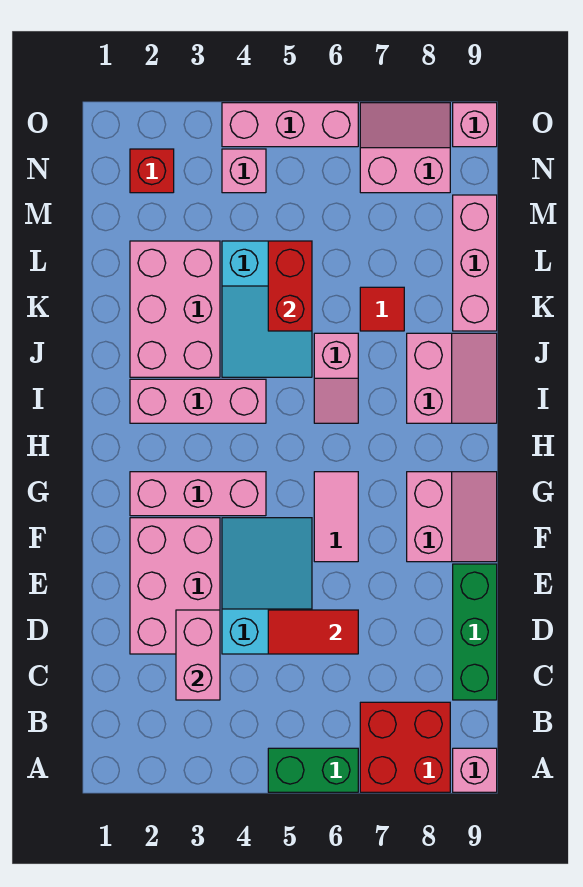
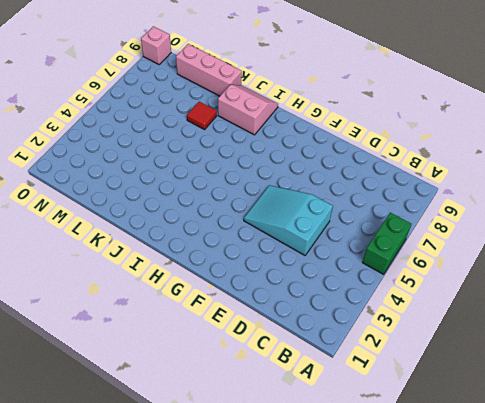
none -> red 2x2 brick [360,702,450,792]
none -> pink 1x1 brick [453,748,497,792]
none -> green 1x3 brick [453,564,497,700]

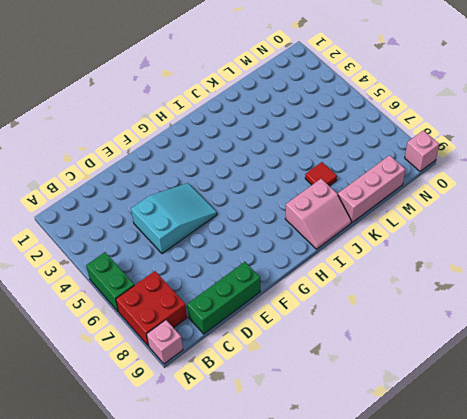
none -> pink 2x3 brick [130,518,220,654]
none -> pink 1x2 tile [314,472,358,562]
none -> pink 2x2 slope [407,472,497,562]

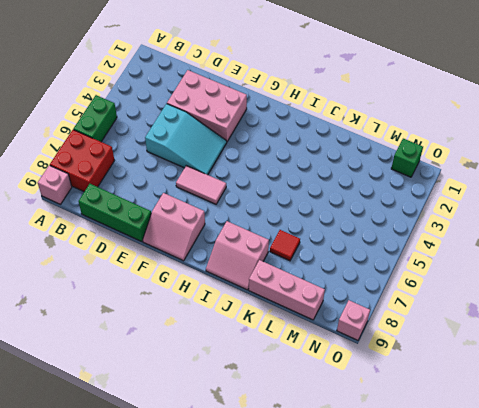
green 1x1 brick [391,139,423,177] -> none
none -> pink 1x3 brick [130,472,266,516]
none -> pink 1x3 brick [130,379,266,423]
none -> pink 1x2 slope [314,333,358,423]

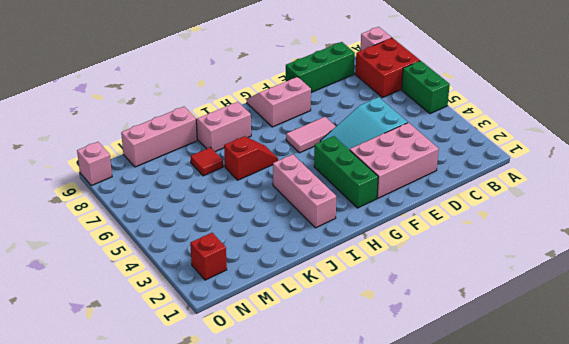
green 1x3 brick [314,136,378,208] -> pink 1x3 brick [130,472,266,516]
red 1x2 slope [224,136,278,180] -> pink 1x2 slope [314,333,358,423]
none -> pink 2x3 brick [130,241,220,377]
none -> cyan 2x3 slope [222,241,312,377]
none -> pink 1x1 brick [222,149,266,193]

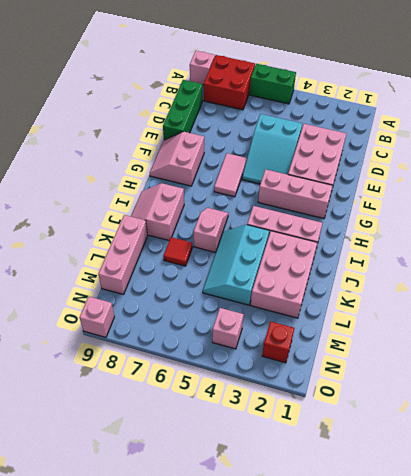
cyan 2x3 slope [203,225,269,305] -> cyan 2x3 slope turned to [222,241,312,377]
none -> pink 2x2 slope [360,103,450,193]
none -> pink 1x3 brick [222,103,358,147]
none -> pink 1x2 brick [176,610,220,700]

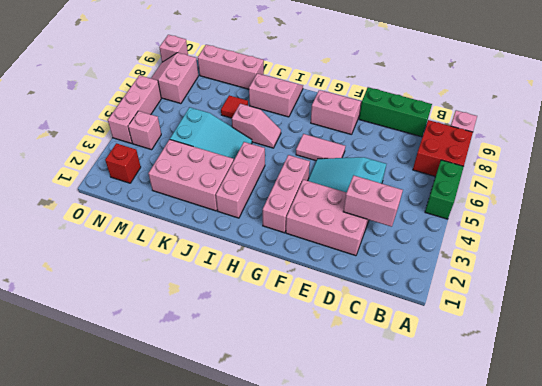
none -> red 1x2 tile [268,610,358,654]
none -> red 1x2 brick [268,241,312,331]

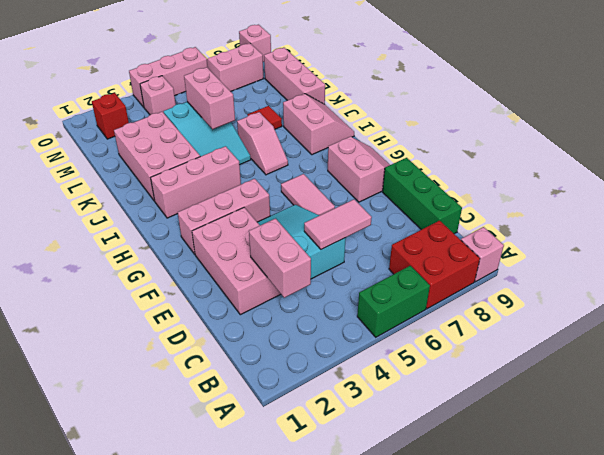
pink 1x2 tile [304,199,372,249] -> red 1x2 tile [268,610,358,654]
pink 1x2 brick [184,67,235,129] -> red 1x2 brick [268,241,312,331]

